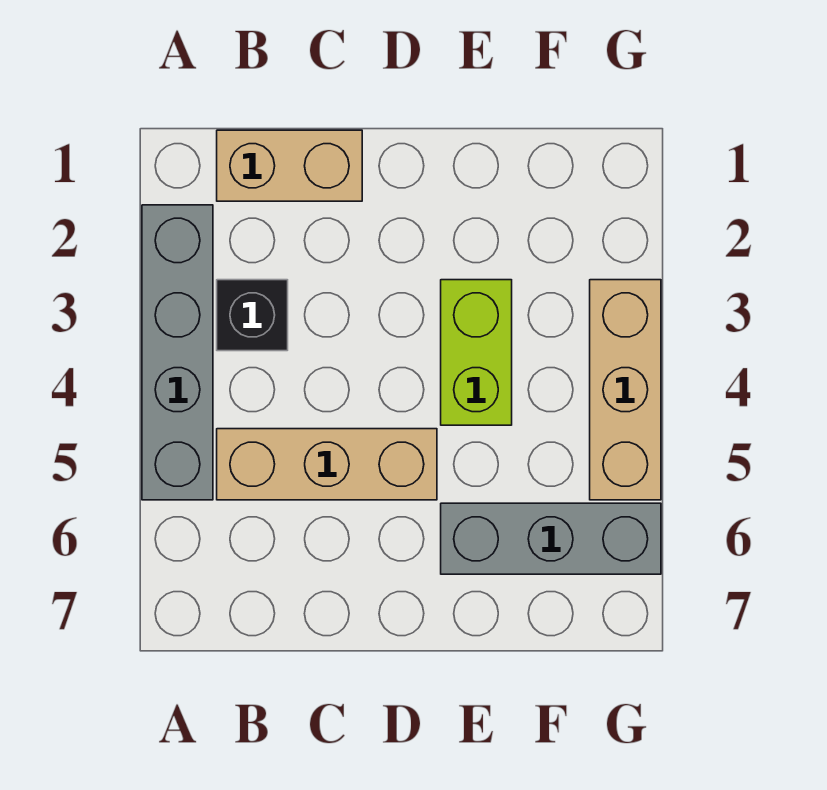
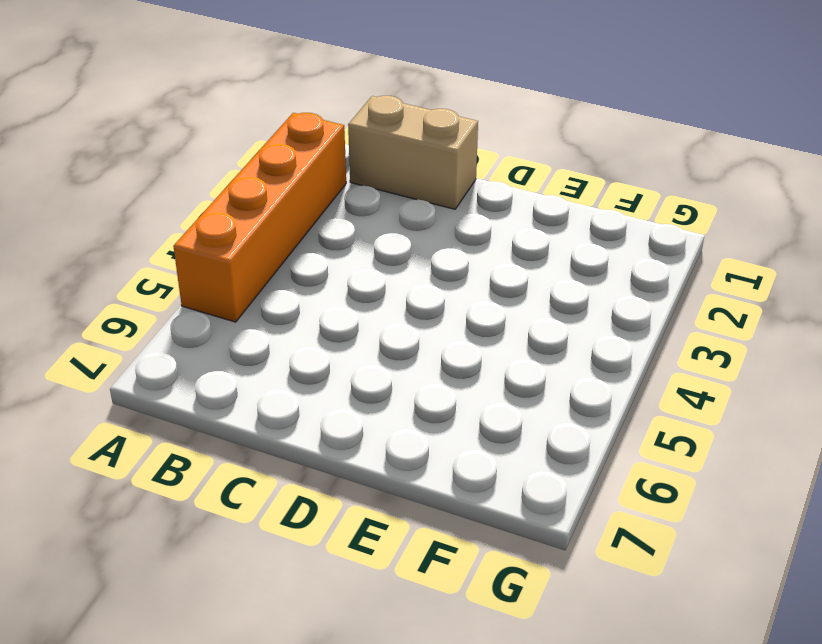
orange 1x4 brick [173,113,346,322] -> grey 1x4 brick [142,205,213,500]
none -> black 1x1 brick [217,280,288,351]
none -> tan 1x3 brick [217,429,437,500]

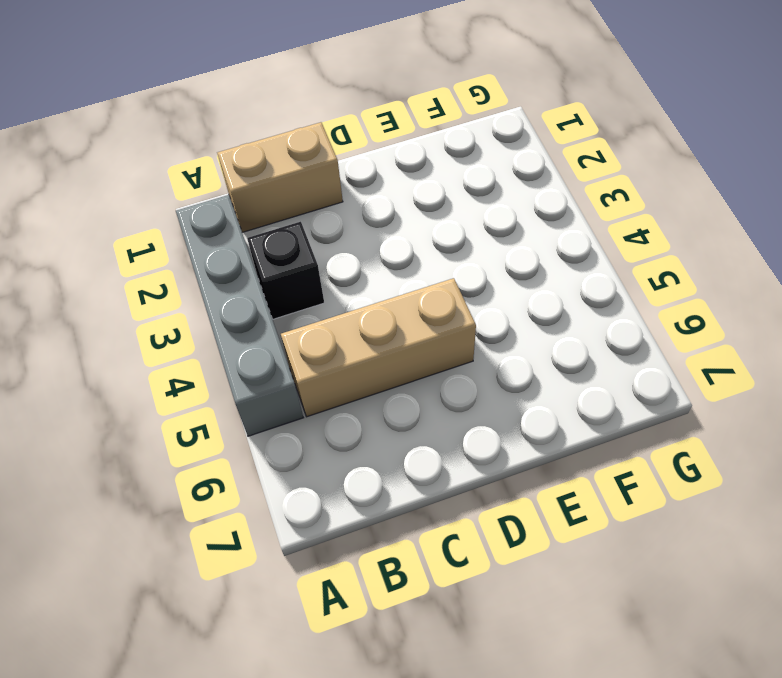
none -> lime 1x2 brick [441,280,512,425]
none -> grey 1x3 brick [441,503,661,574]

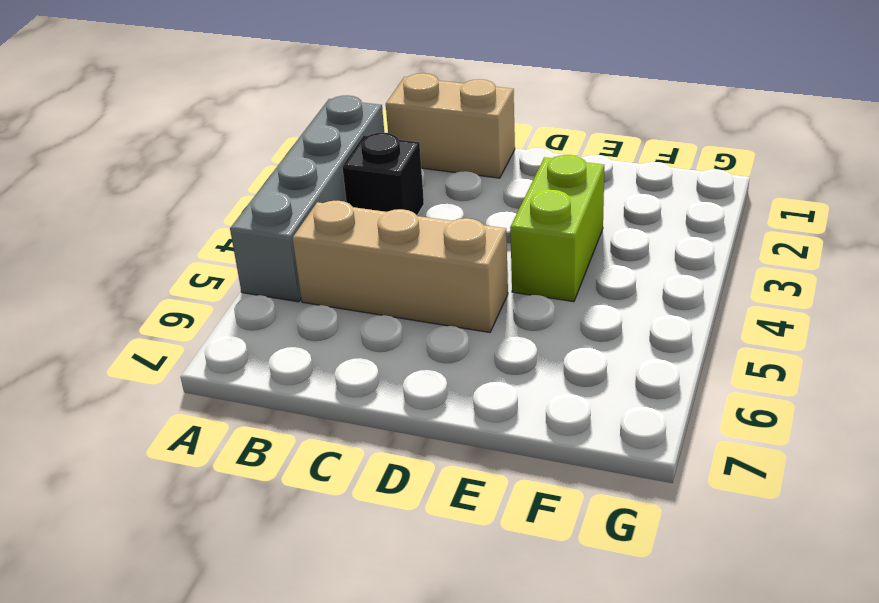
none -> grey 1x3 brick [441,503,661,574]
none -> tan 1x3 brick [590,280,661,500]

